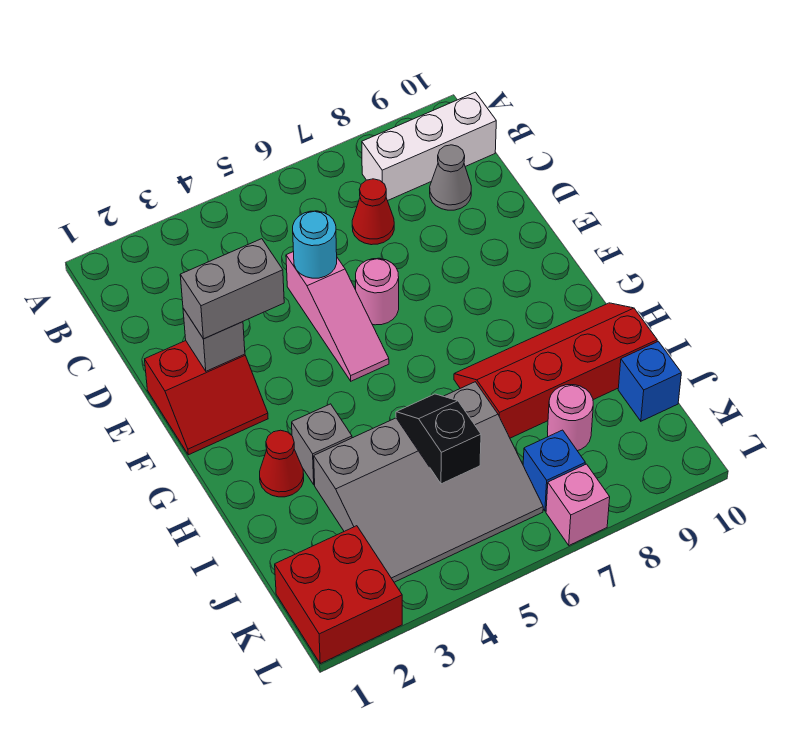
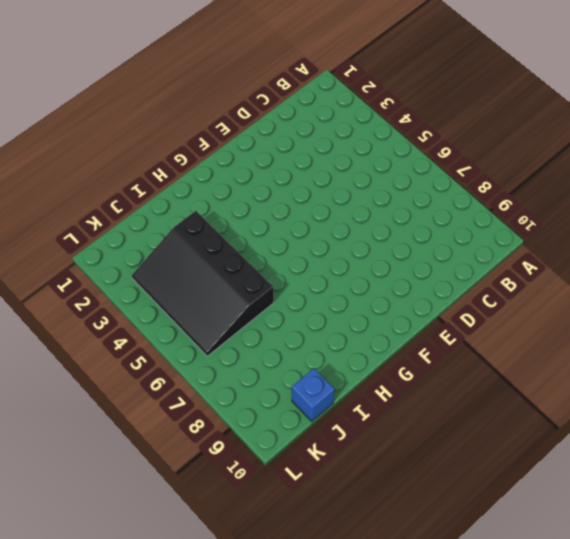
black 3x4 slope [132,211,274,356] -> grey 3x4 slope [314,382,543,582]
none -> white 1x3 brick [362,92,496,201]
none -> red 1x1 cone [352,179,394,245]
none -> grey 1x1 cone [430,145,471,210]

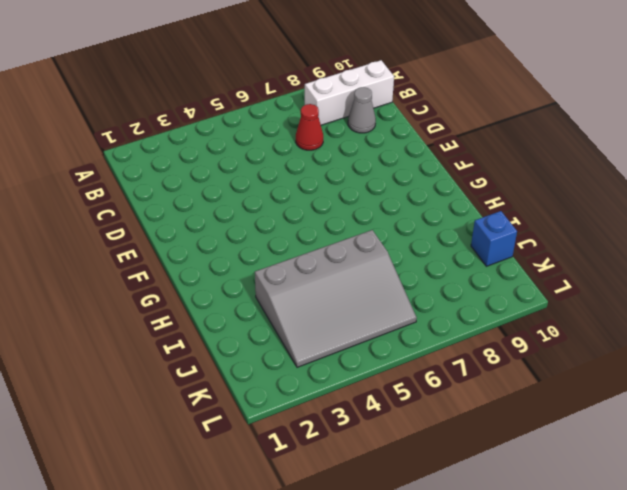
none -> pink 1x3 slope [286,252,389,381]
none -> red 2x2 slope [145,341,268,455]
none -> pink 1x1 round brick [356,258,399,325]

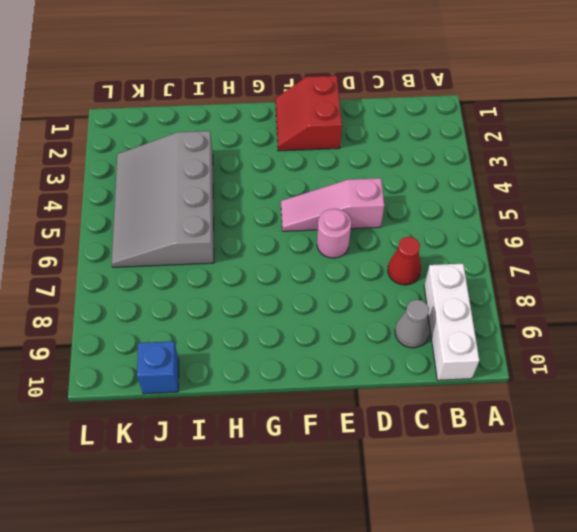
none -> red 1x1 cone [260,430,304,497]
none -> grey 1x1 brick [292,404,352,485]
none -> red 2x4 slope [454,303,657,438]

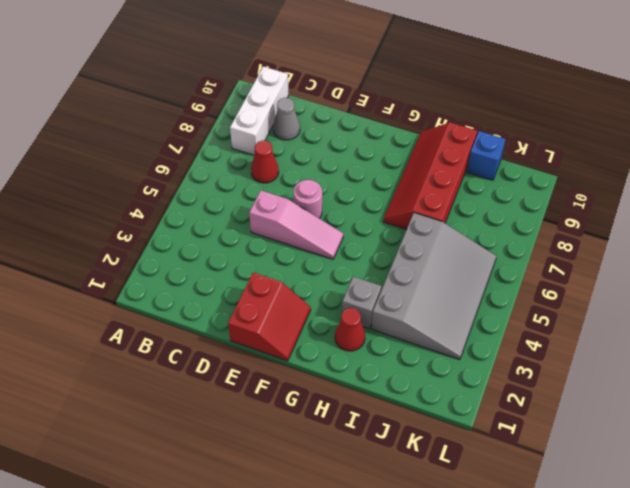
none -> pink 1x1 round brick [547,385,593,451]
none -> red 2x2 brick [275,526,402,664]
none -> blue 1x1 brick [523,430,585,511]

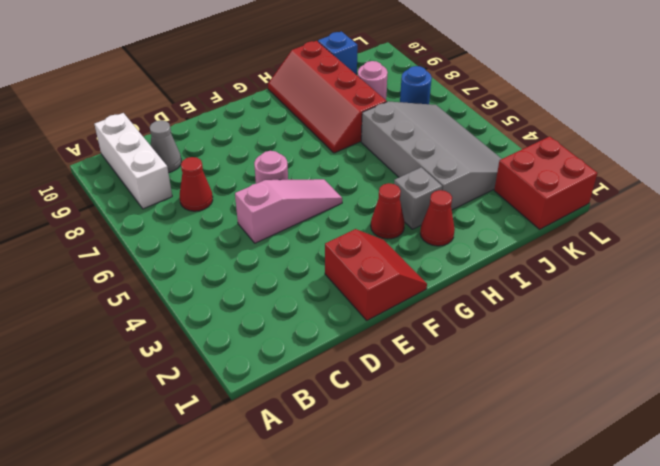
red 1x1 cone [371,183,405,239] -> none
blue 1x1 round brick [400,66,432,104] -> blue 1x1 brick [523,430,585,511]
none -> pink 1x1 brick [546,464,610,545]
none -> cyan 1x1 round brick [293,211,337,278]
none -> grey 1x1 brick [183,308,245,371]

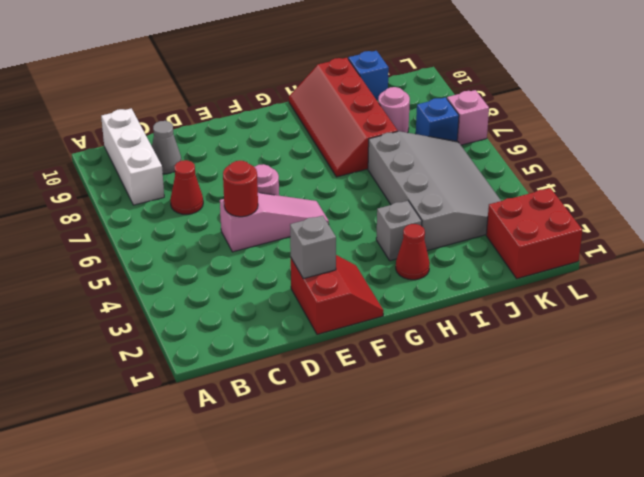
red 1x1 round brick [223,161,258,217] -> cyan 1x1 round brick [293,211,337,278]
none -> black 1x2 slope [396,394,481,484]
none -> grey 1x2 brick [180,239,284,339]

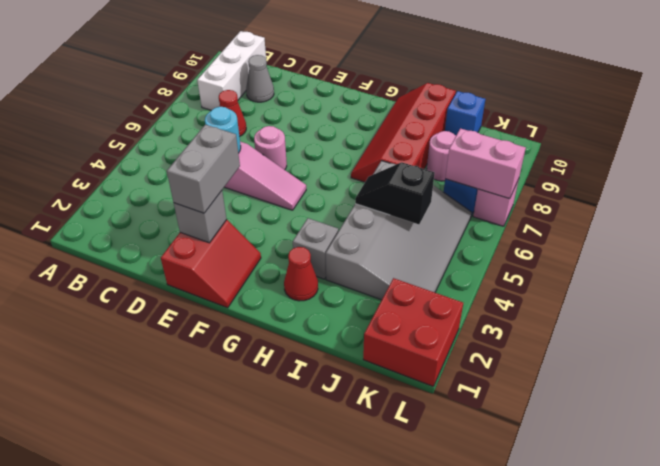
pink 1x2 brick [445,128,526,199] -> none

